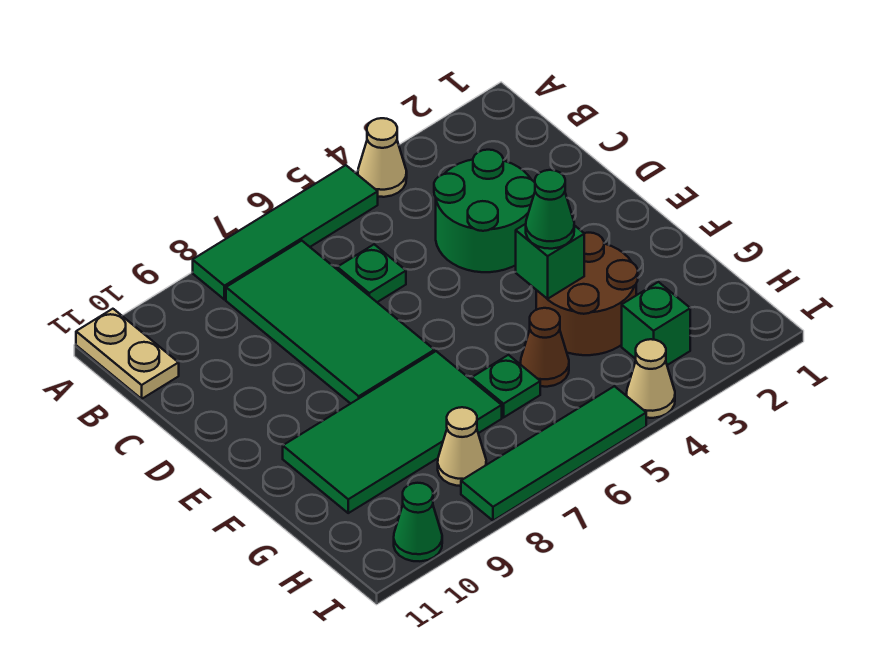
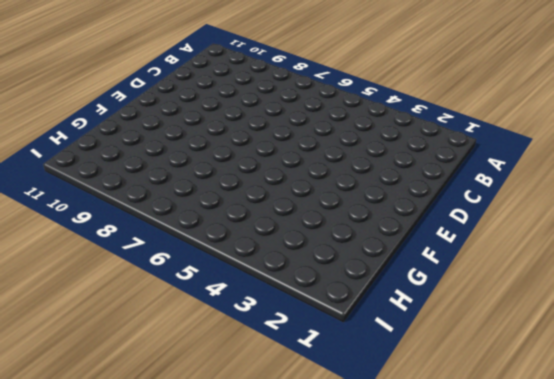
none -> tan 1x1 cone [358,118,407,197]
none -> green 1x4 tile [193,165,378,300]
none -> tan 1x2 plate [76,309,179,399]

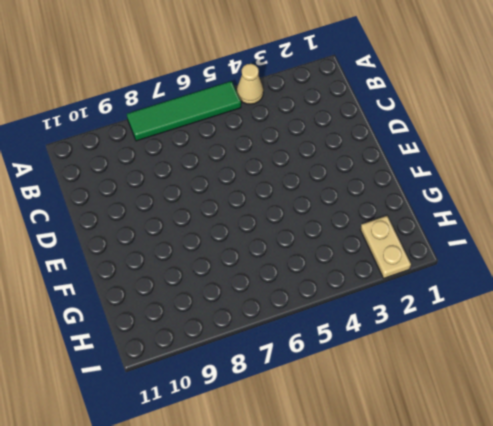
tan 1x2 plate [360,216,411,278] -> tan 1x2 plate moved to [76,309,179,399]
none -> green 2x4 tile [226,241,435,404]
none -> green 2x2 round brick [434,150,535,272]
none -> green 1x1 plate [337,244,406,302]

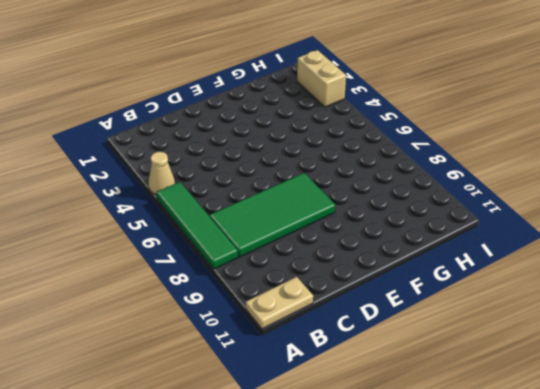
tan 1x2 brick [297,50,346,107] -> none
none -> green 2x2 round brick [434,150,535,272]
none -> green 1x1 plate [337,244,406,302]
none -> brown 2x2 round brick [536,233,638,355]

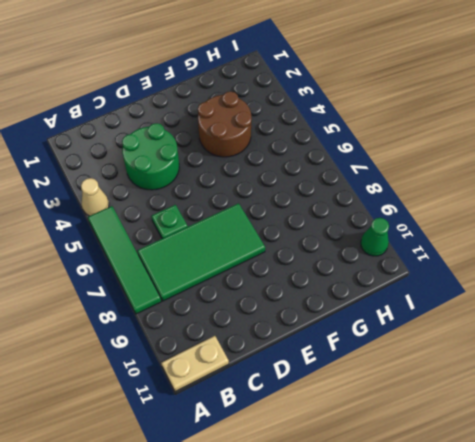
none -> green 2x4 tile [283,351,502,513]
none -> brown 1x1 cone [520,308,569,387]
none -> green 1x1 plate [472,355,540,418]

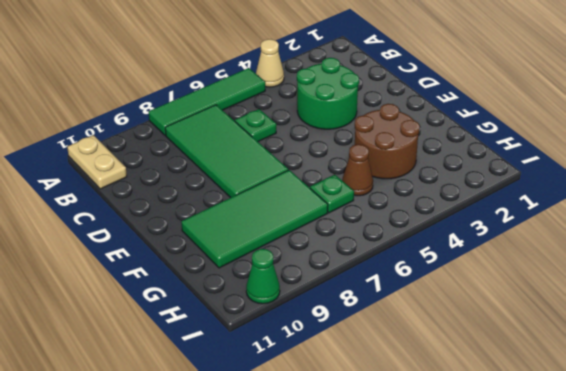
none -> green 1x1 brick [622,282,690,365]
none -> tan 1x1 cone [438,407,486,486]
none -> tan 1x1 cone [626,339,675,418]

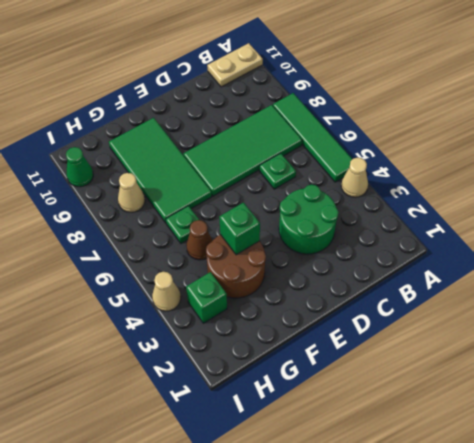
none -> green 1x4 tile [461,386,646,521]
none -> green 1x1 cone [526,170,574,249]

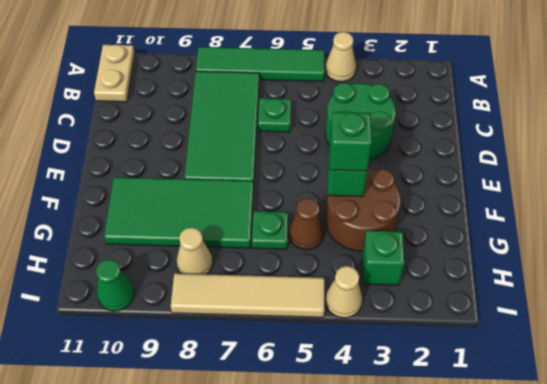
green 1x1 brick [330,112,372,171] -> green 1x1 cone [526,170,574,249]
tan 1x4 tile [171,274,324,317] -> green 1x4 tile [461,386,646,521]

